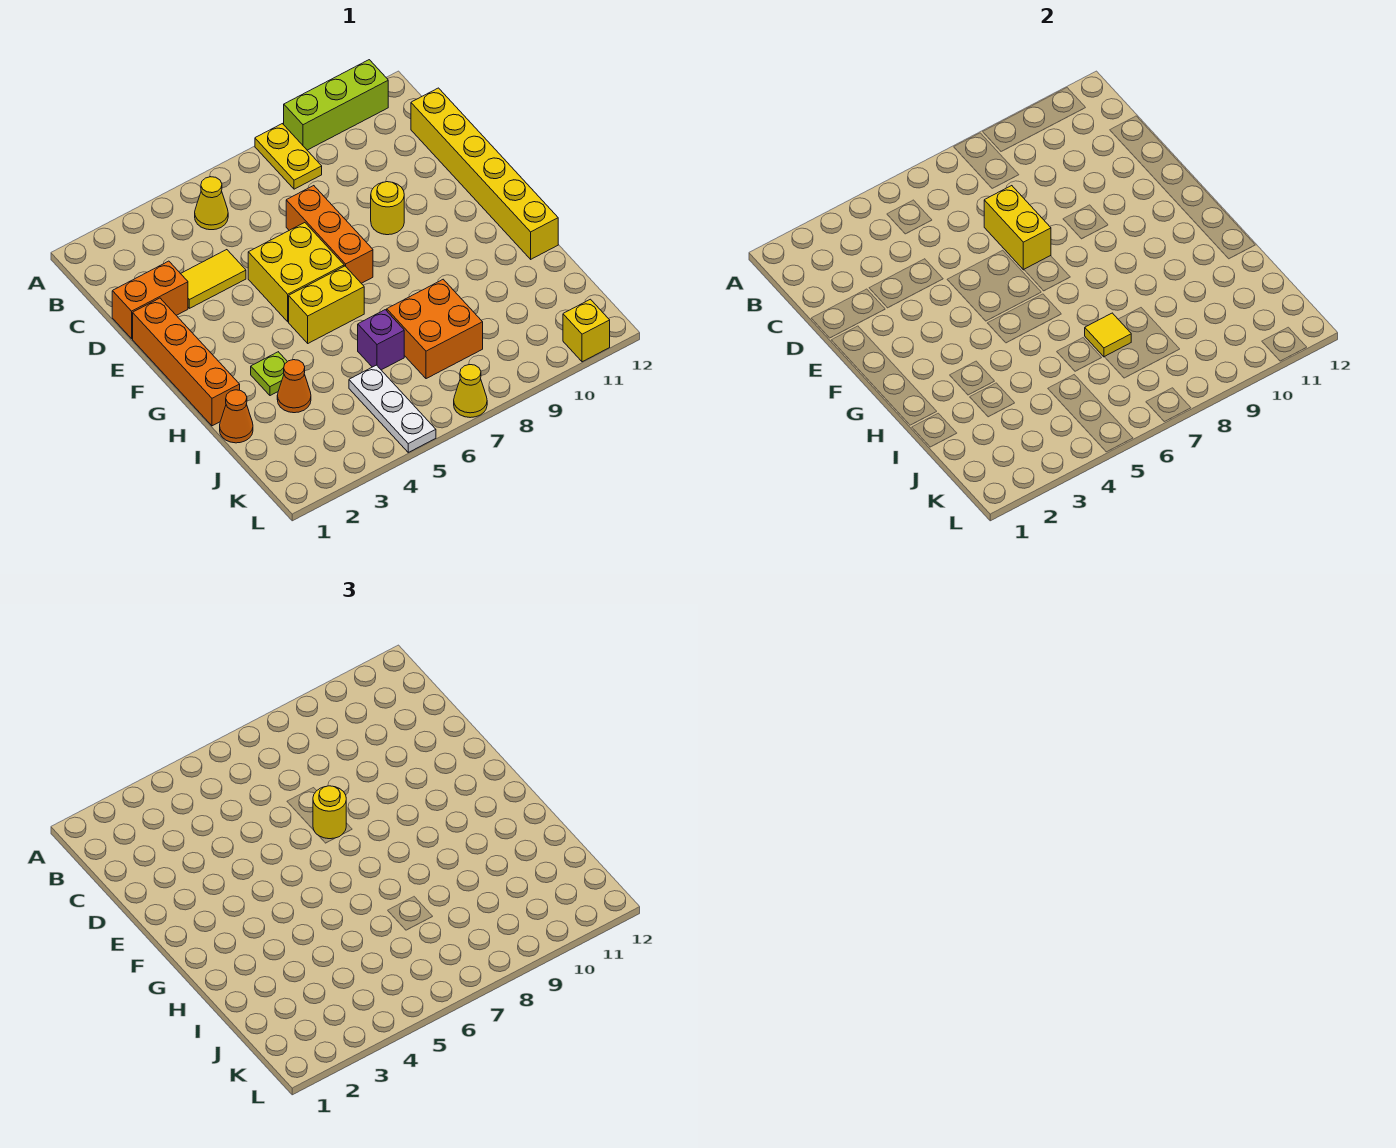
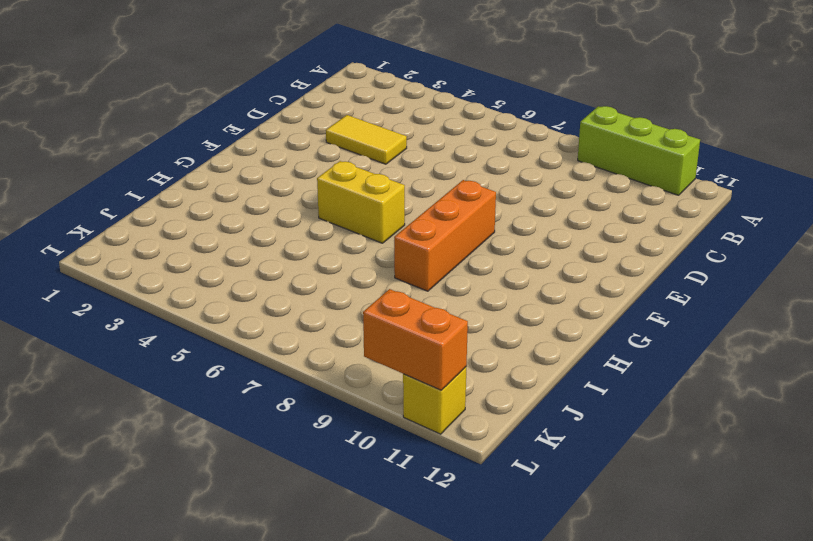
orange 1x3 brick [394,180,496,291] -> orange 1x3 brick moved to [286,186,373,283]
orange 1x2 brick [363,289,468,390] -> orange 1x2 brick moved to [112,261,188,339]
none -> yellow 1x2 plate [255,124,322,189]
none -> yellow 1x1 cone [195,177,228,230]
none -> yellow 1x6 brick [411,88,558,259]

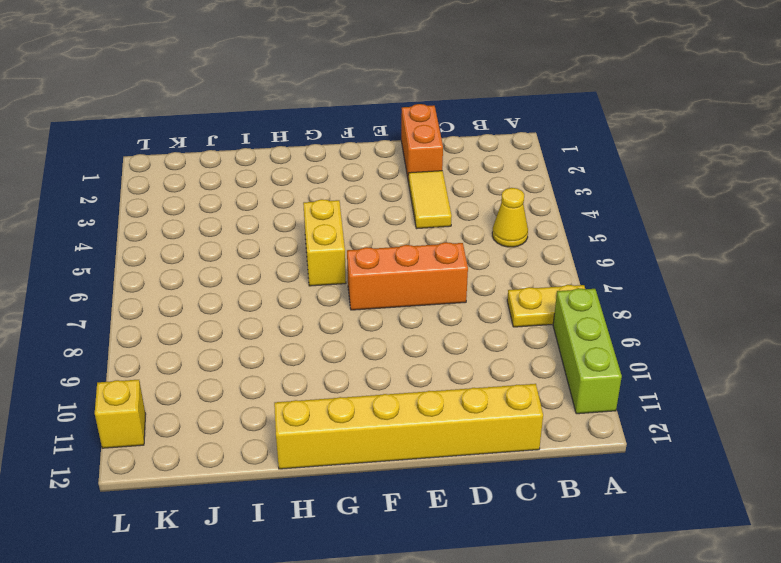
none -> orange 1x4 brick [133,298,240,426]
none -> yellow 2x2 brick [248,223,344,322]
none -> yellow 1x1 round brick [371,182,404,235]

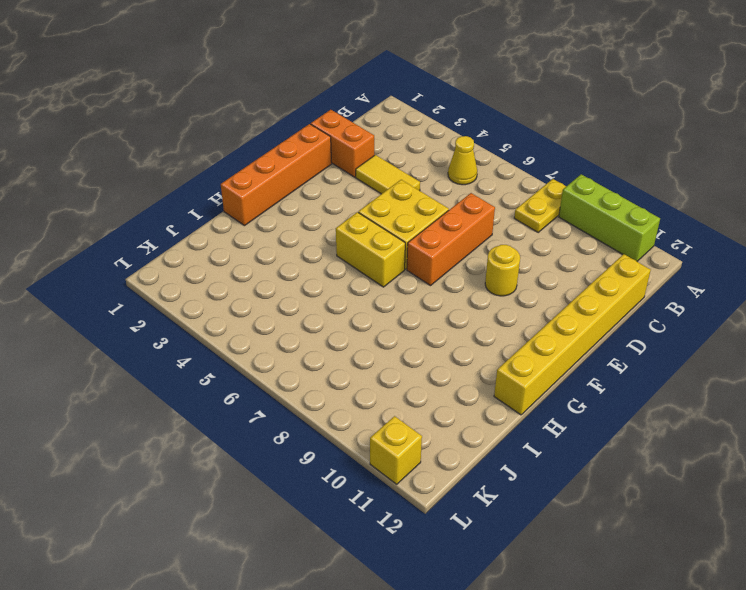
none -> lime 1x1 plate [251,352,287,396]
none -> orange 1x1 cone [220,390,253,443]
none -> orange 1x1 cone [277,360,311,413]

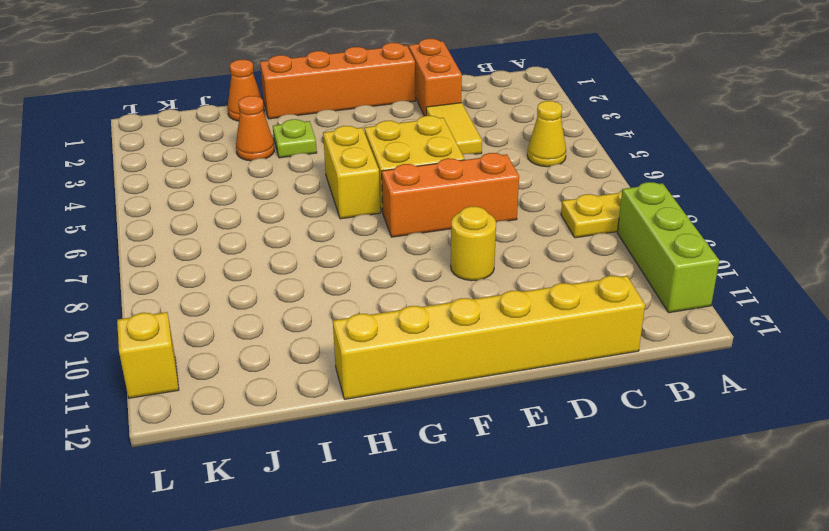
none -> purple 1x1 brick [358,310,404,370]
none -> orange 2x2 brick [387,279,483,379]
none -> white 1x3 plate [349,365,436,452]

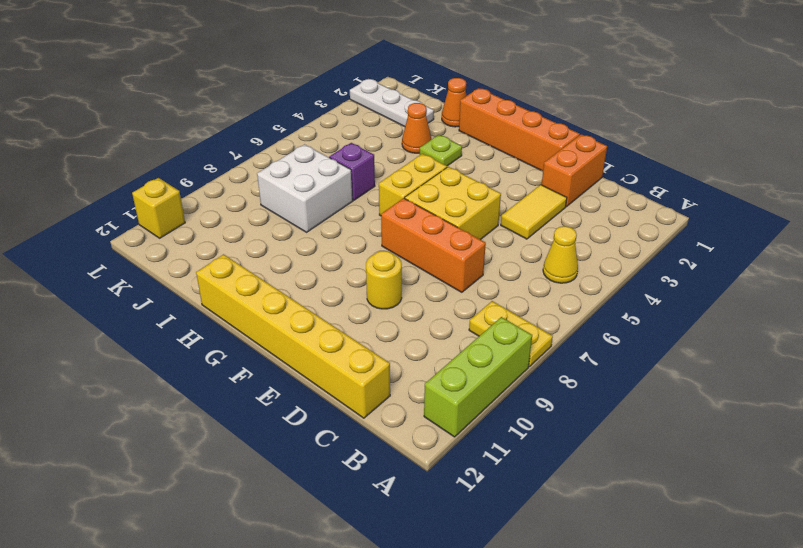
white 2x2 brick [257,144,353,232] -> orange 2x2 brick [387,279,483,379]
white 1x3 plate [350,79,434,127] -> white 1x3 plate moved to [349,365,436,452]
none -> yellow 1x1 cone [454,365,487,418]
none -> yellow 1x2 brick [984,186,1051,270]
none -> yellow 1x1 tile [1085,313,1131,357]

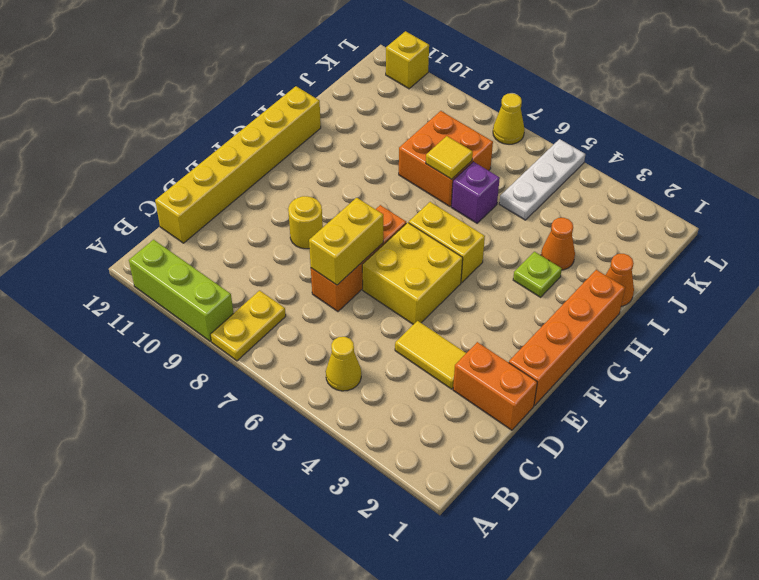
none -> yellow 1x1 round brick [313,786,346,839]

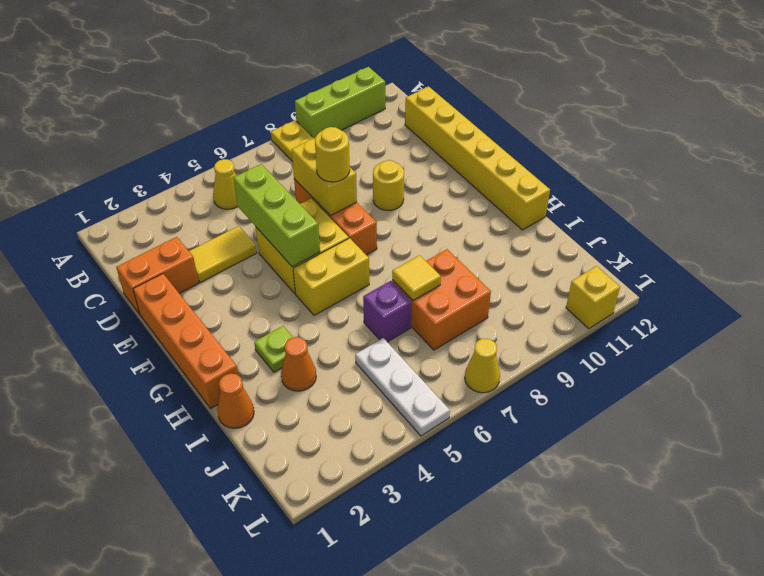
lime 1x3 brick [233,164,320,267] -> none

